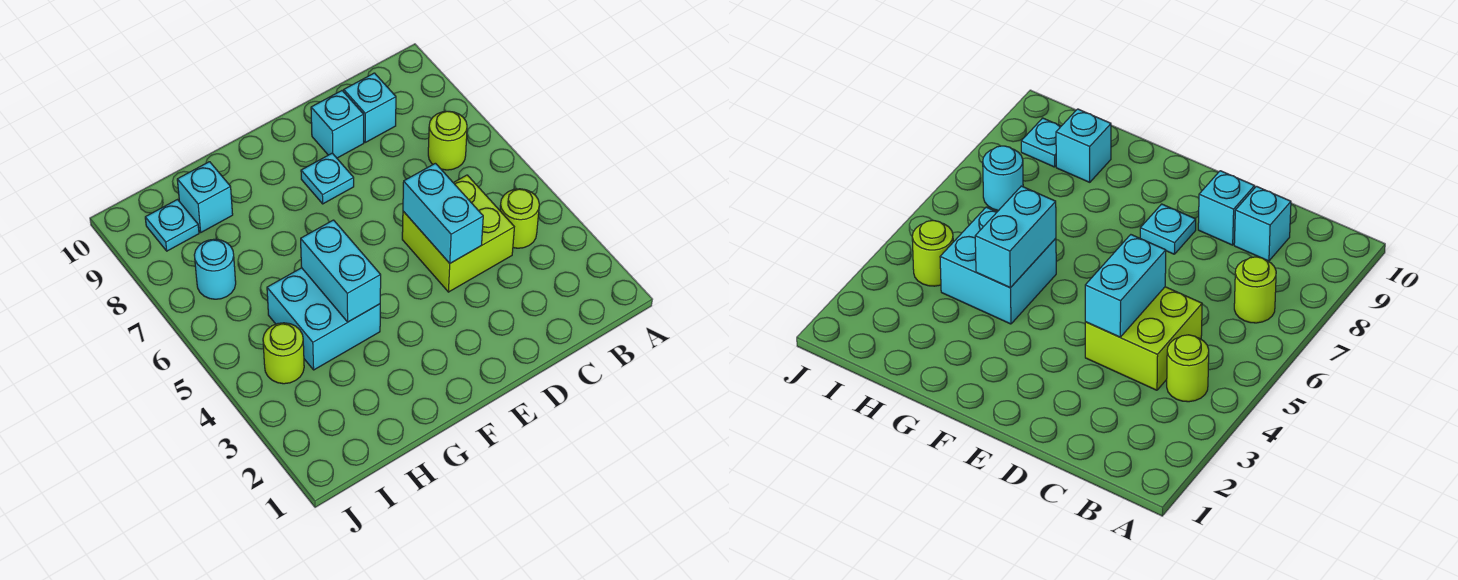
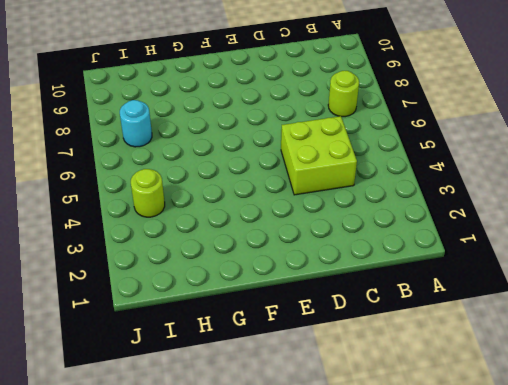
none -> lime 1x1 round brick [500,189,539,248]
none -> cyan 1x1 brick [344,73,396,142]
none -> cyan 1x1 brick [311,91,364,158]

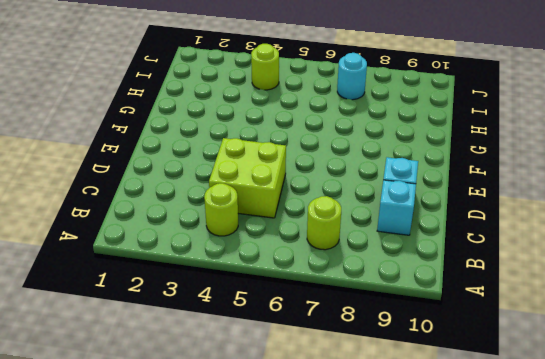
none -> cyan 1x1 plate [301,153,354,204]
none -> cyan 2x2 brick [267,268,380,370]
none -> cyan 1x1 brick [177,162,233,232]

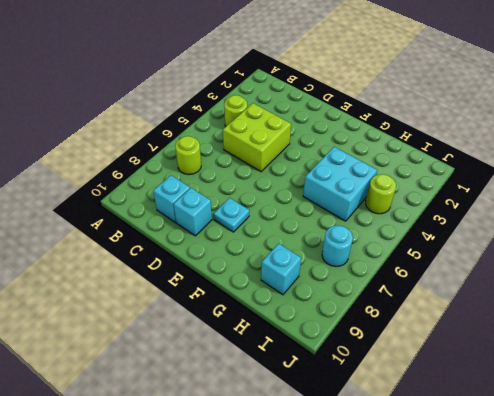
none -> cyan 1x1 plate [145,200,199,251]
none -> cyan 1x2 brick [403,163,483,263]
none -> cyan 1x2 brick [301,220,381,322]

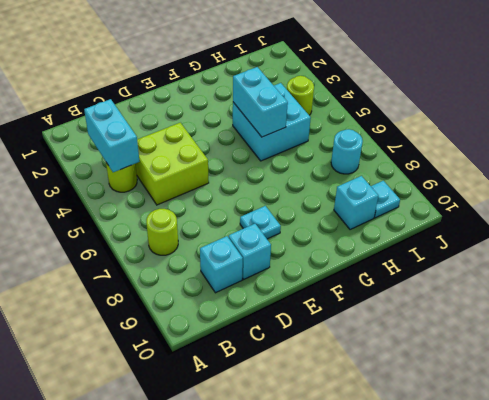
cyan 1x2 brick [84,99,140,172] -> cyan 1x2 brick moved to [403,163,483,263]

